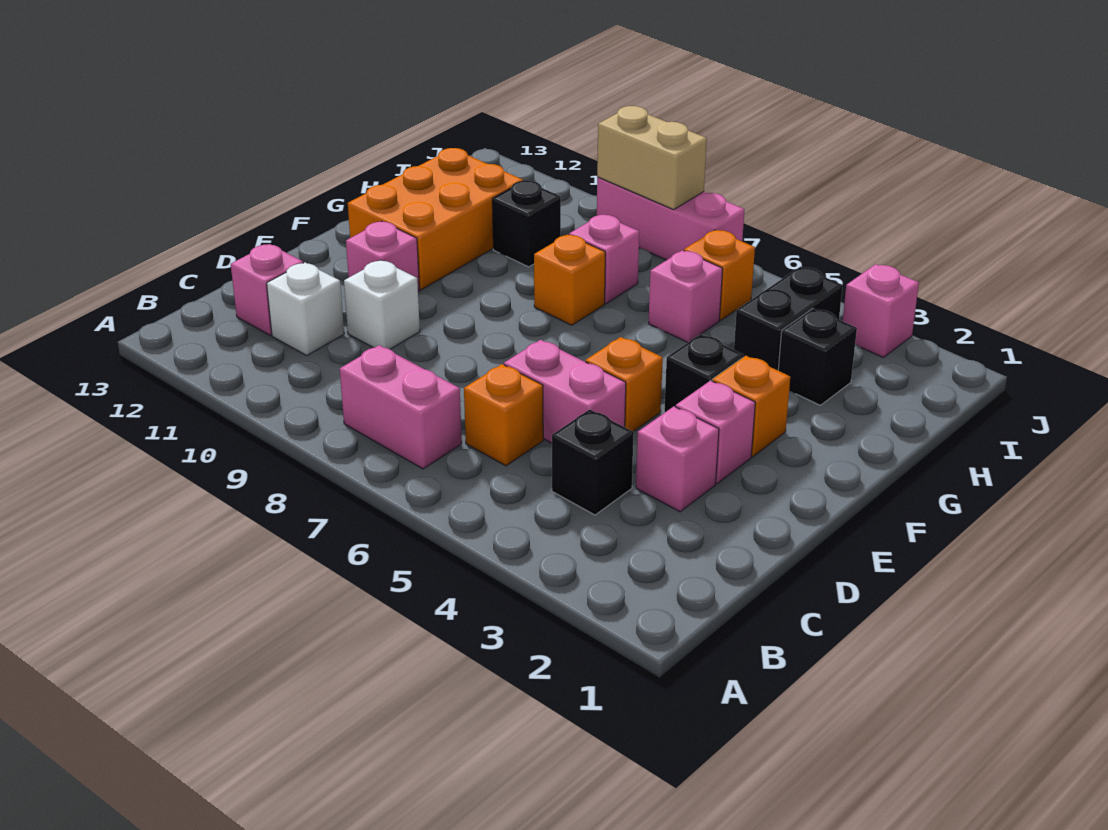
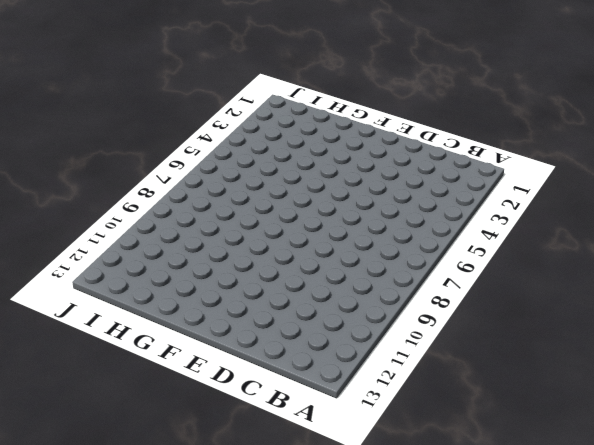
none -> pink 1x2 brick [340,345,462,469]
none -> black 1x1 brick [552,409,634,515]
none -> orange 1x1 brick [464,364,543,466]

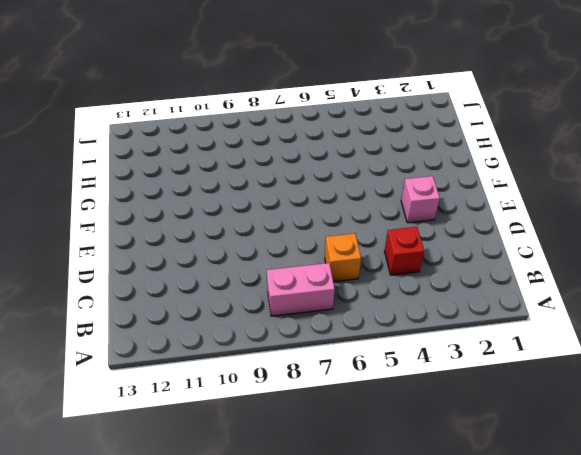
red 1x1 brick [385,227,424,275] -> black 1x1 brick [552,409,634,515]
none -> white 1x1 brick [267,263,344,355]
none -> pink 1x1 brick [231,244,303,335]
none -> pink 1x1 brick [636,406,719,512]

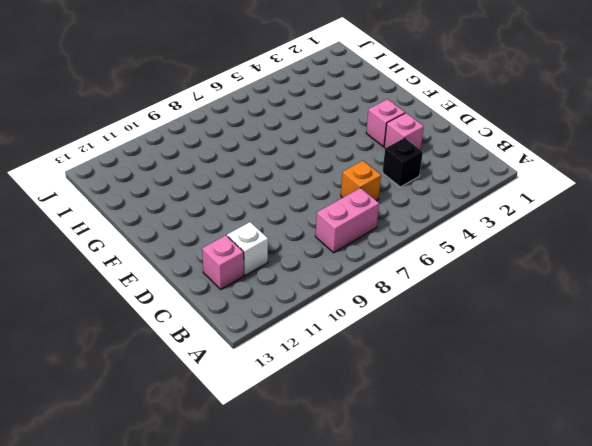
none -> pink 1x2 brick [504,340,626,443]
none -> white 1x1 brick [344,260,420,349]
none -> orange 1x1 brick [585,337,663,431]

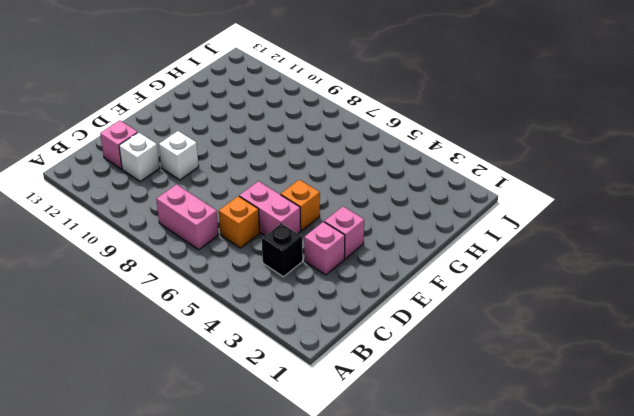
none -> pink 1x1 brick [346,221,419,291]
none -> orange 1x1 brick [712,356,790,457]
none -> black 1x1 brick [664,334,744,412]

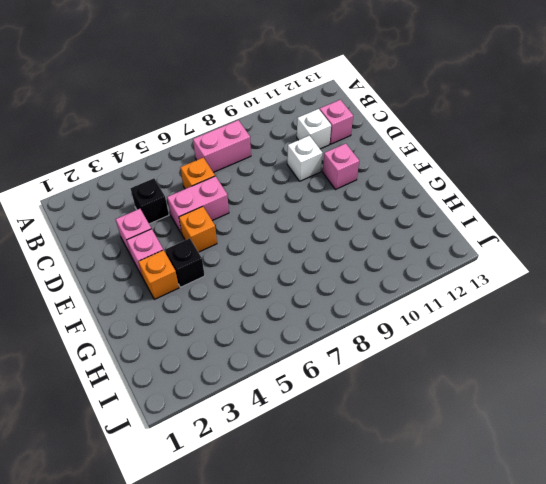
none -> orange 2x3 brick [348,148,523,290]
none -> orange 1x1 brick [534,235,605,325]
none -> black 1x1 brick [778,308,857,405]

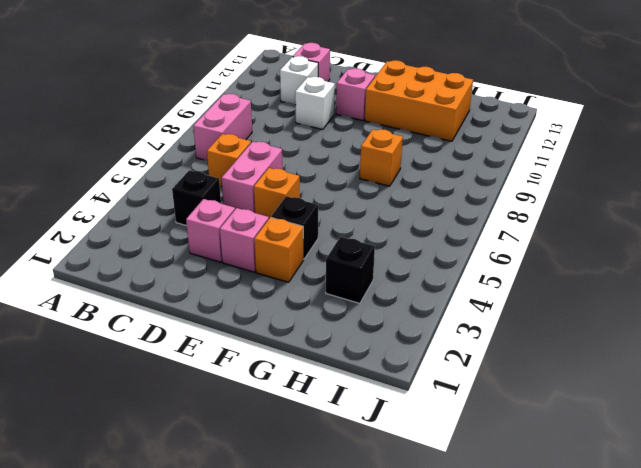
none -> black 1x2 brick [734,267,843,370]
none -> pink 1x1 brick [648,250,723,342]
none -> pink 1x1 brick [569,215,639,304]

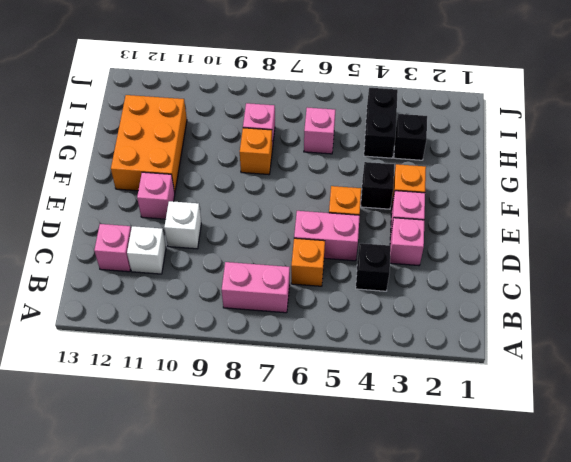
none -> black 1x1 brick [492,180,561,267]
none -> orange 1x1 brick [684,230,755,320]
none -> pink 1x1 brick [843,264,919,357]

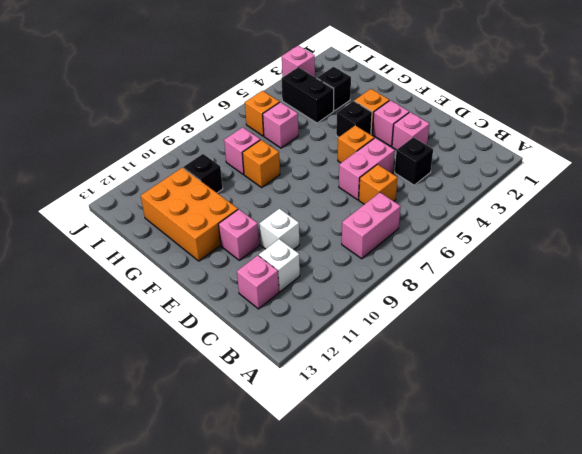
none -> pink 1x3 brick [597,177,744,260]
none -> tan 1x2 brick [597,106,707,210]

